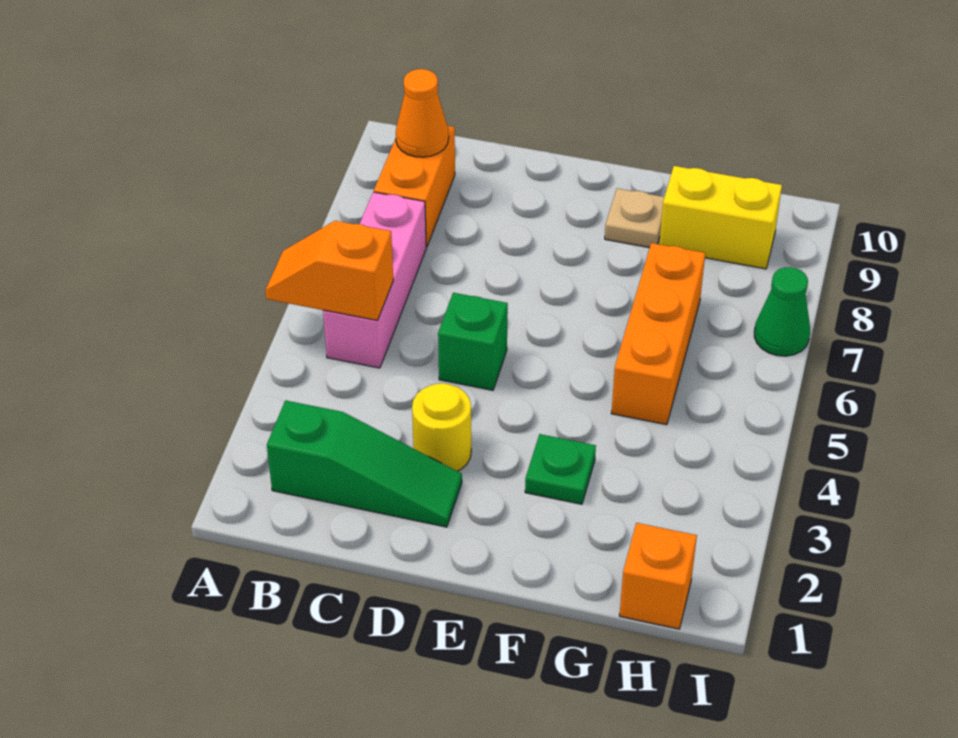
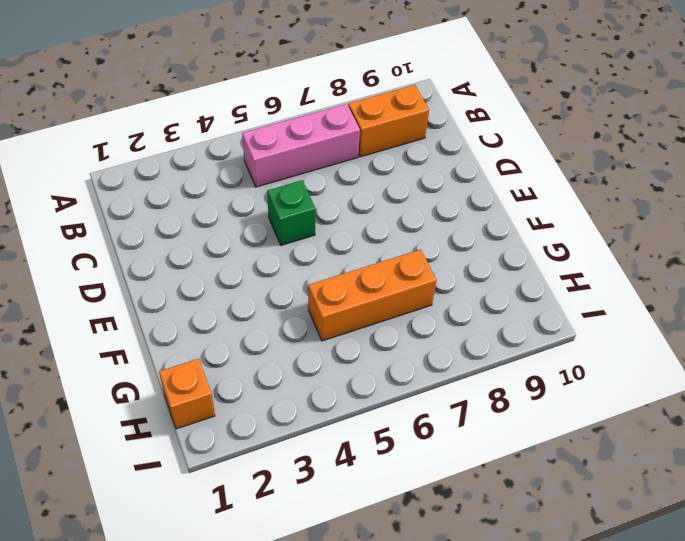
none -> green 1x3 slope [267,400,462,527]
none -> yellow 1x1 round brick [412,383,471,471]
none -> green 1x1 plate [525,434,596,504]

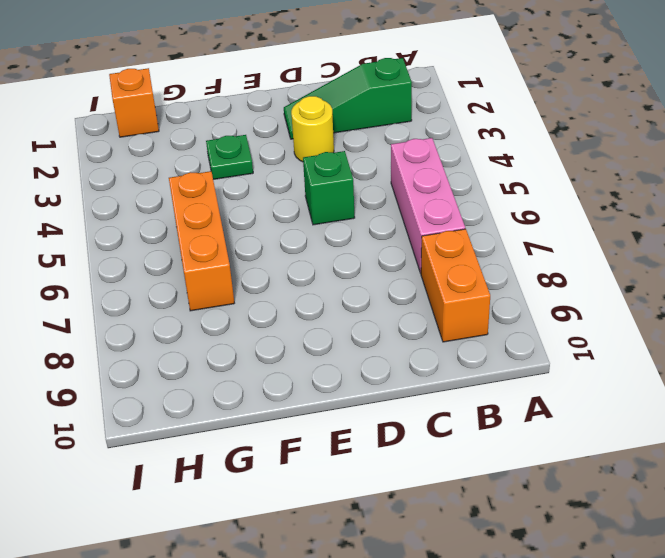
none -> tan 1x1 plate [605,188,664,248]
none -> yellow 1x2 brick [659,166,782,269]
none -> green 1x1 cone [754,267,810,356]

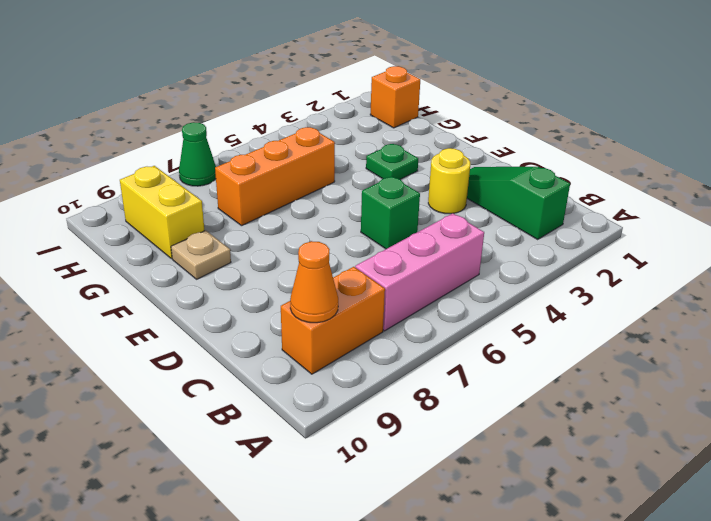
none -> orange 1x2 slope [265,221,393,321]

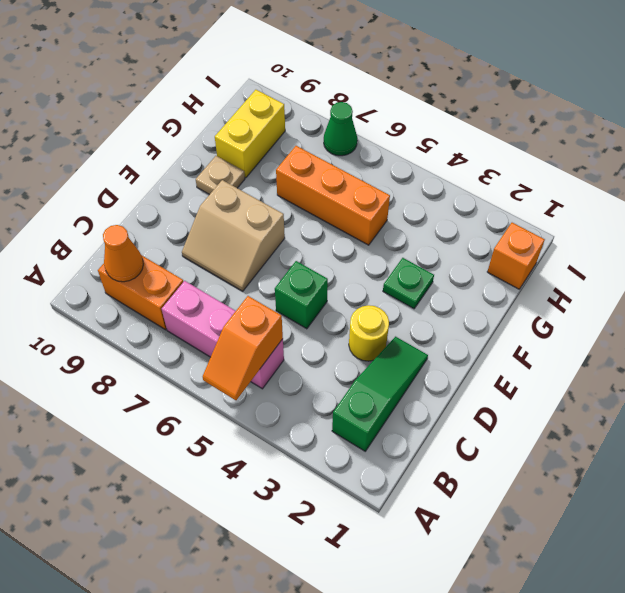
tan 2x2 slope [182,180,285,291] -> none

